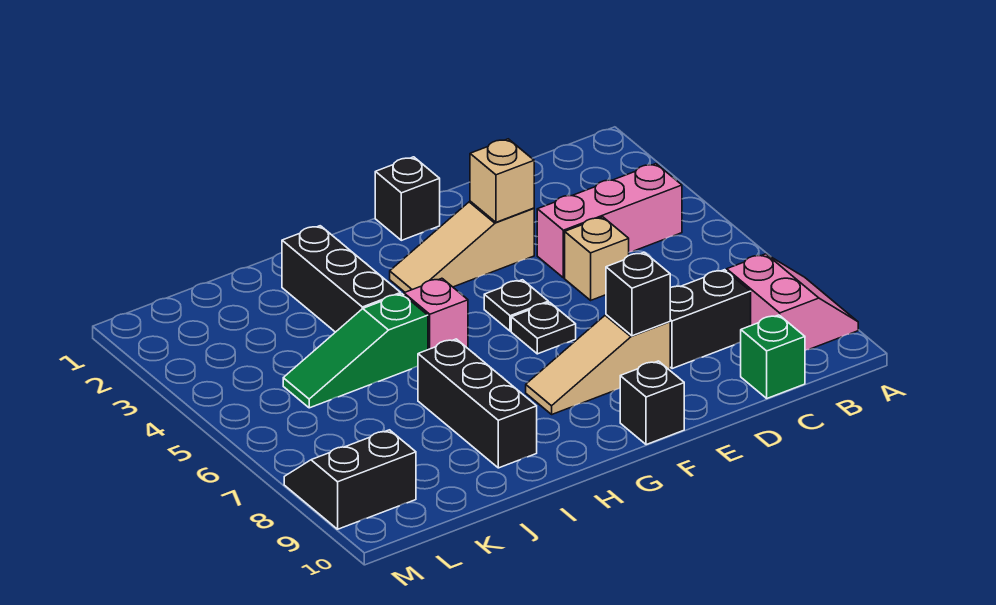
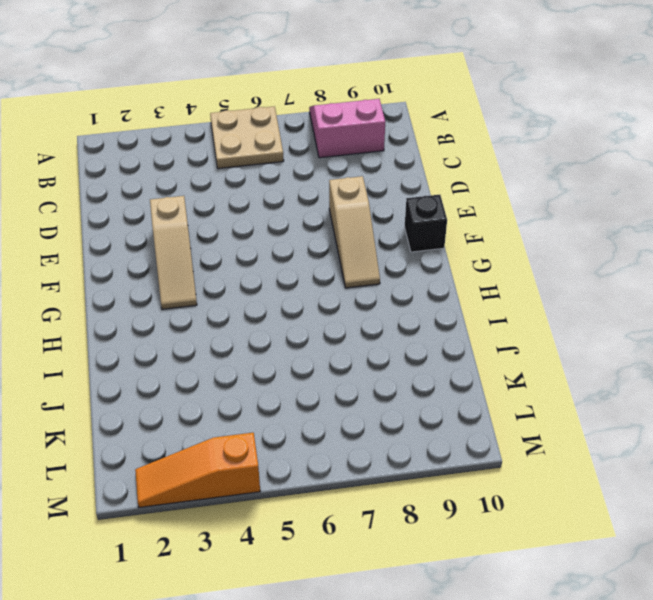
tan 2x2 plate [210,106,284,169] -> none
orange 1x3 slope [135,433,260,507] -> none
none -> pink 1x3 brick [537,164,682,278]
none -> black 1x2 brick [670,270,751,369]
none -> green 1x1 brick [741,315,805,398]

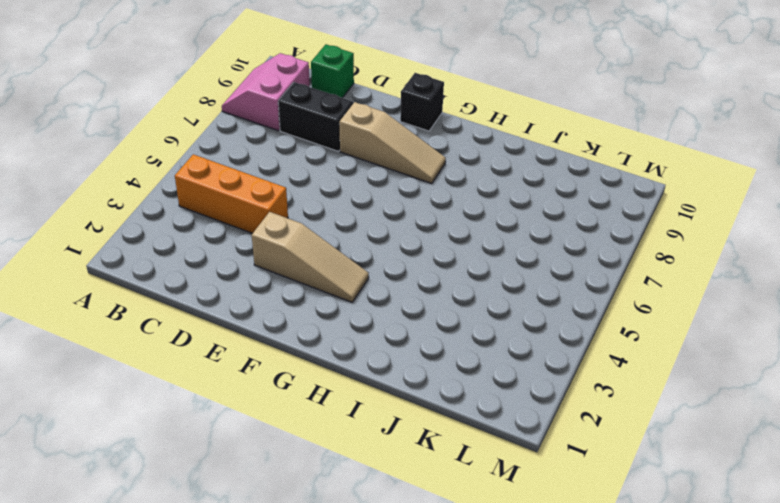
orange 1x3 brick [175,154,288,233] -> pink 1x3 brick [537,164,682,278]
none -> tan 1x1 brick [565,217,629,300]
none -> black 1x1 brick [375,157,440,240]
none -> black 1x1 plate [484,280,548,331]

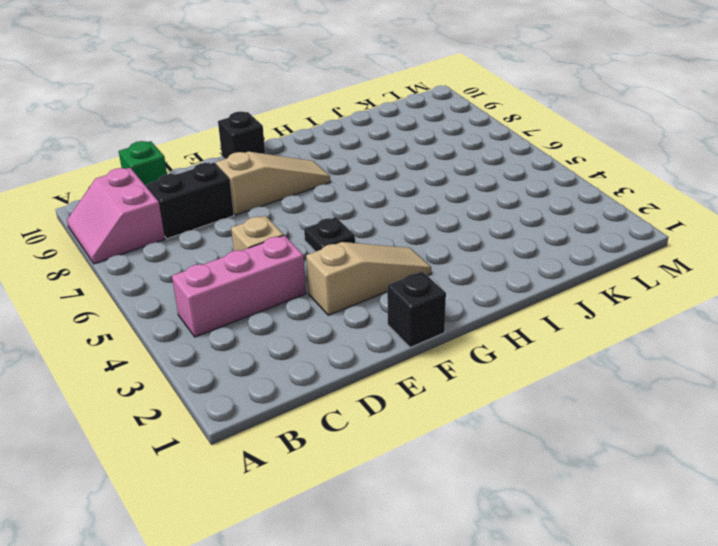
none -> black 1x1 plate [511,302,576,354]
none -> pink 1x1 brick [404,278,468,350]
none -> black 1x3 brick [282,226,401,332]

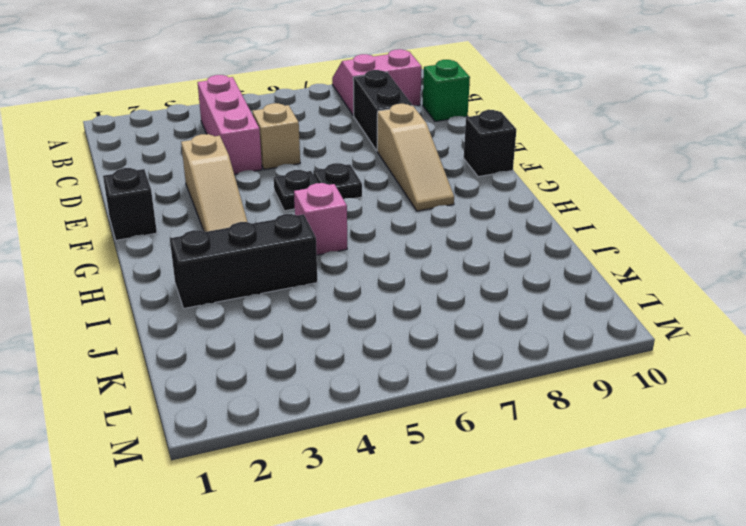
none -> green 1x3 slope [283,294,428,408]
none -> black 1x3 brick [418,339,537,468]
none -> black 2x2 slope [284,430,416,529]

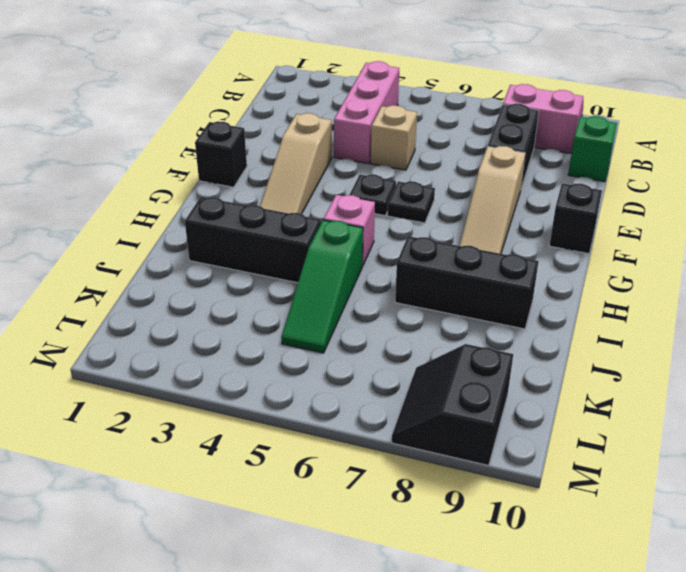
none -> tan 1x1 brick [470,139,534,222]
none -> black 1x1 brick [606,252,670,336]

